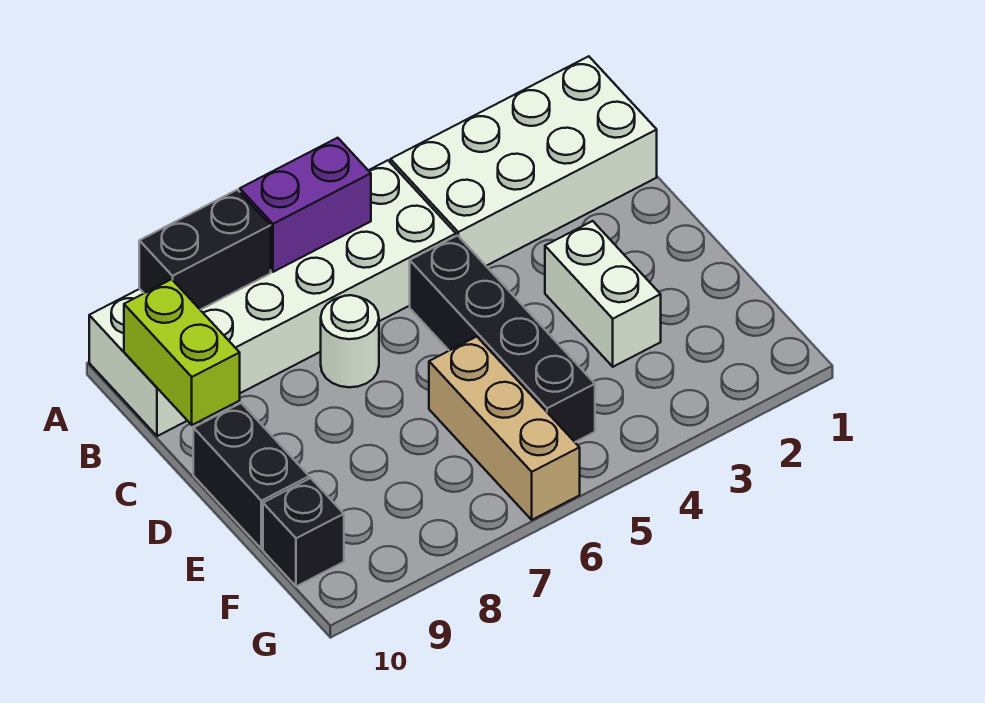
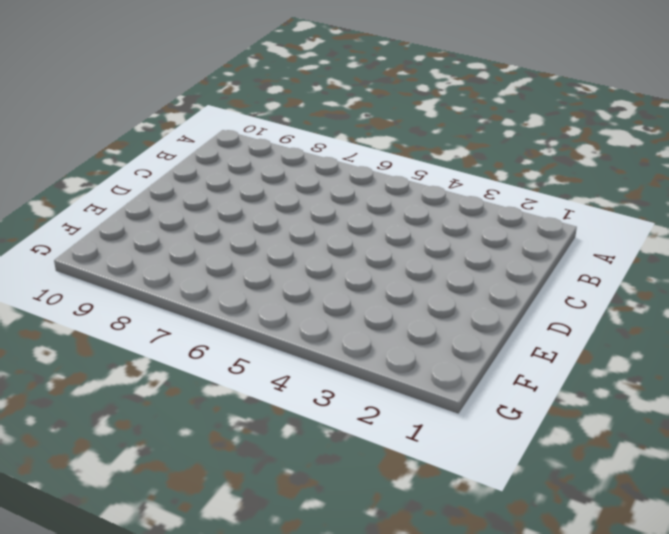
none -> white 2x4 brick [390,56,657,266]
none -> white 2x6 brick [89,160,456,436]

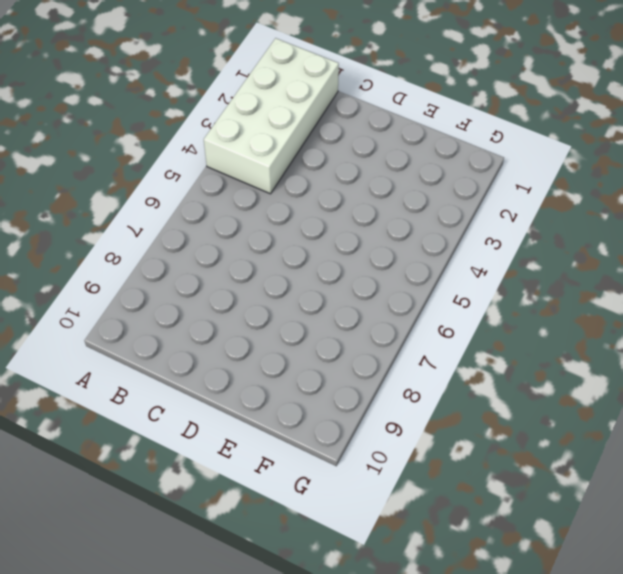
none -> white 2x6 brick [89,160,456,436]
none -> black 1x4 brick [410,236,595,442]

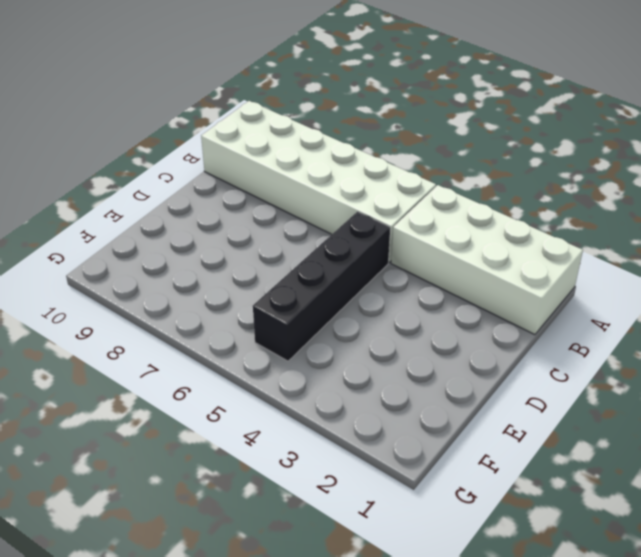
none -> white 1x1 round brick [321,295,379,387]
none -> white 1x2 brick [545,221,661,367]

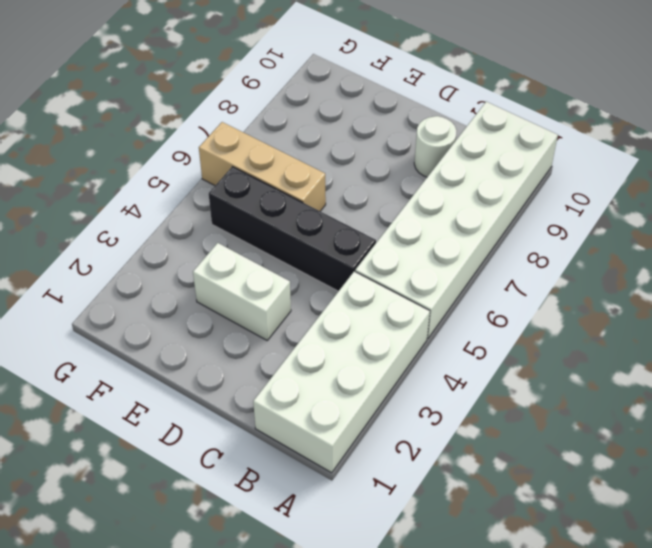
white 1x1 round brick [414,116,457,177] -> white 1x1 round brick moved to [321,295,379,387]
none -> black 1x2 brick [193,403,309,549]
none -> black 1x1 brick [263,478,344,586]

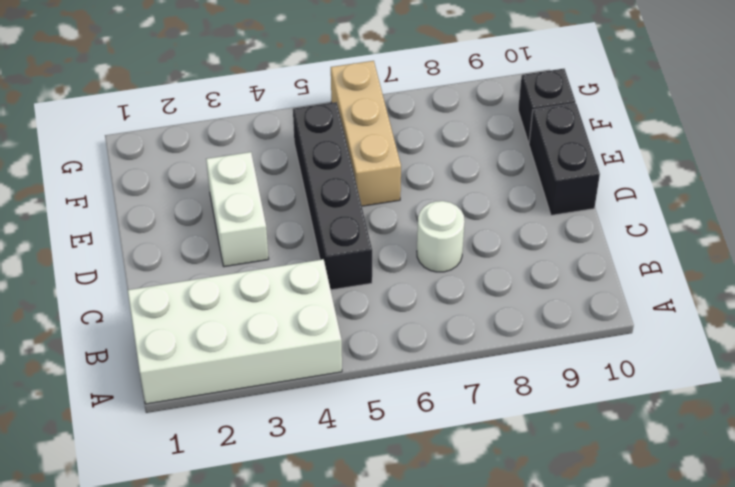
none -> white 2x6 brick [89,160,456,436]
none -> purple 1x2 brick [240,138,371,272]

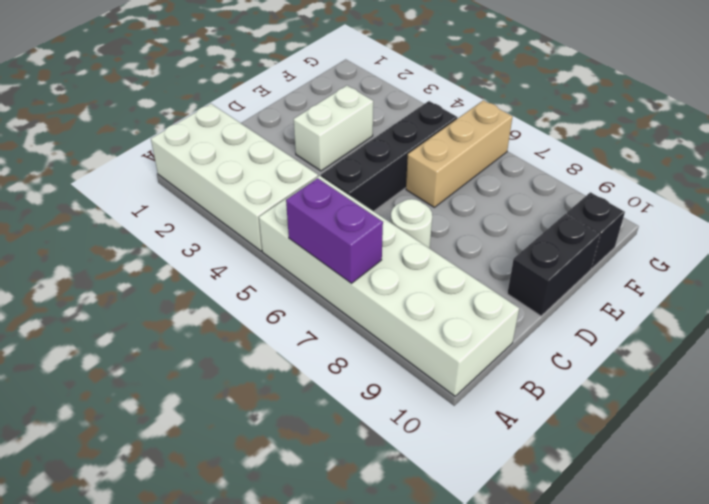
none -> black 1x2 brick [139,190,271,310]
none -> lime 1x2 brick [124,279,240,425]

